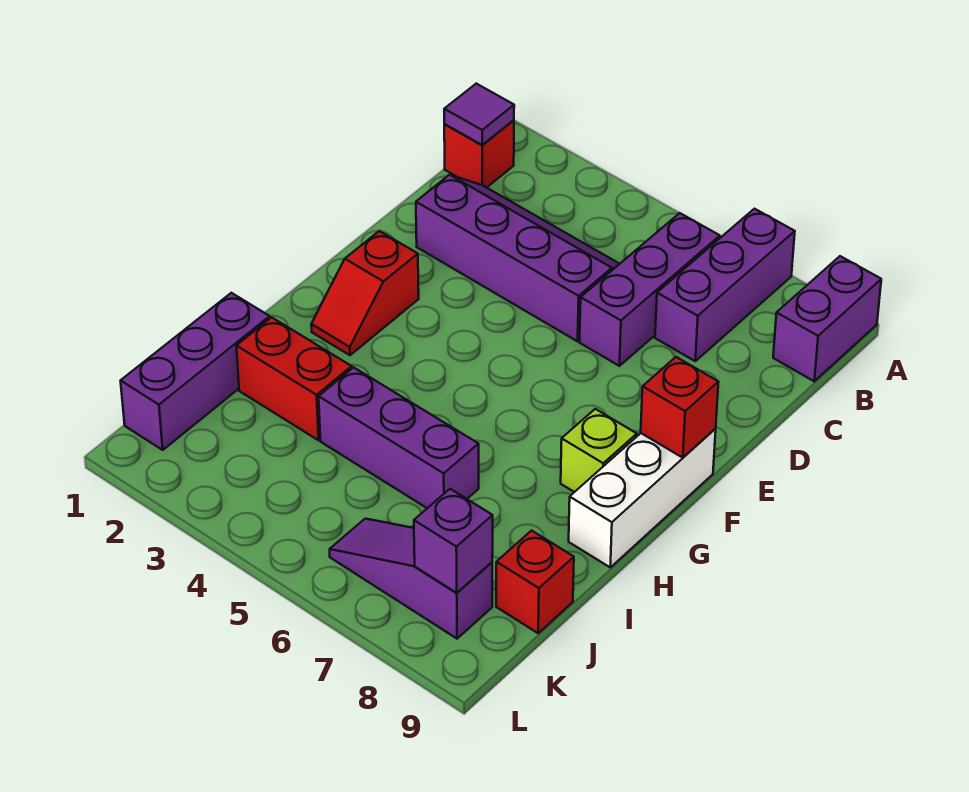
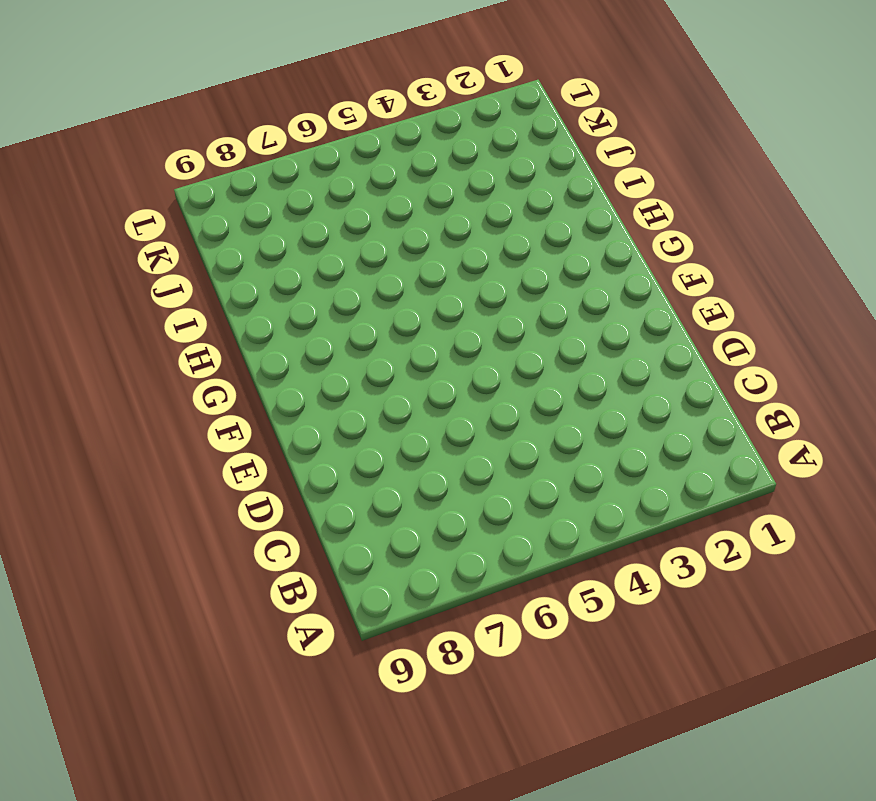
none -> purple 1x3 brick [655,209,795,361]
none -> purple 1x2 brick [773,256,881,381]
none -> red 1x1 brick [444,120,514,188]

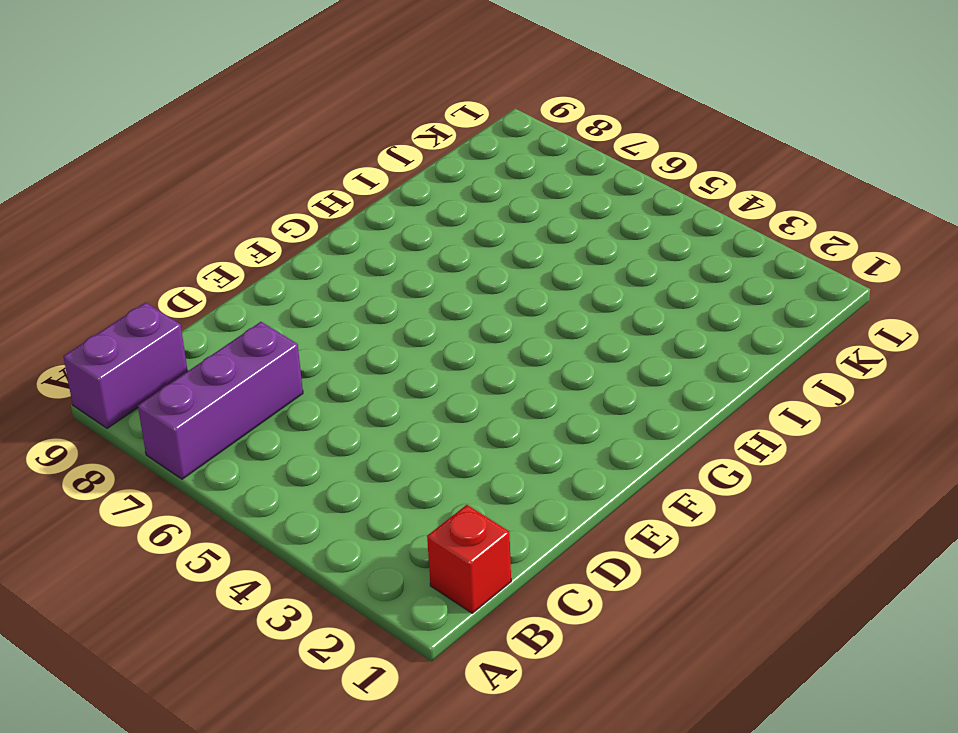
none -> purple 1x3 brick [580,213,720,366]
none -> purple 2x4 slope [416,175,619,341]
none -> red 1x2 slope [311,231,419,355]

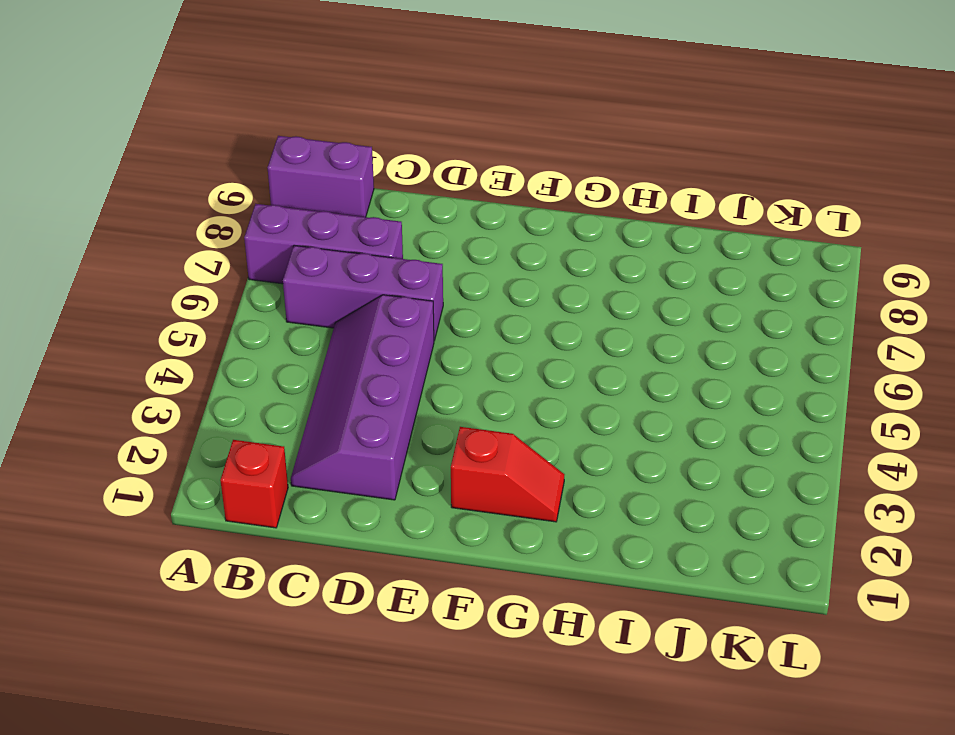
none -> white 1x3 brick [569,429,716,567]
none -> lime 1x1 brick [561,409,637,492]
none -> purple 1x3 brick [121,293,270,450]

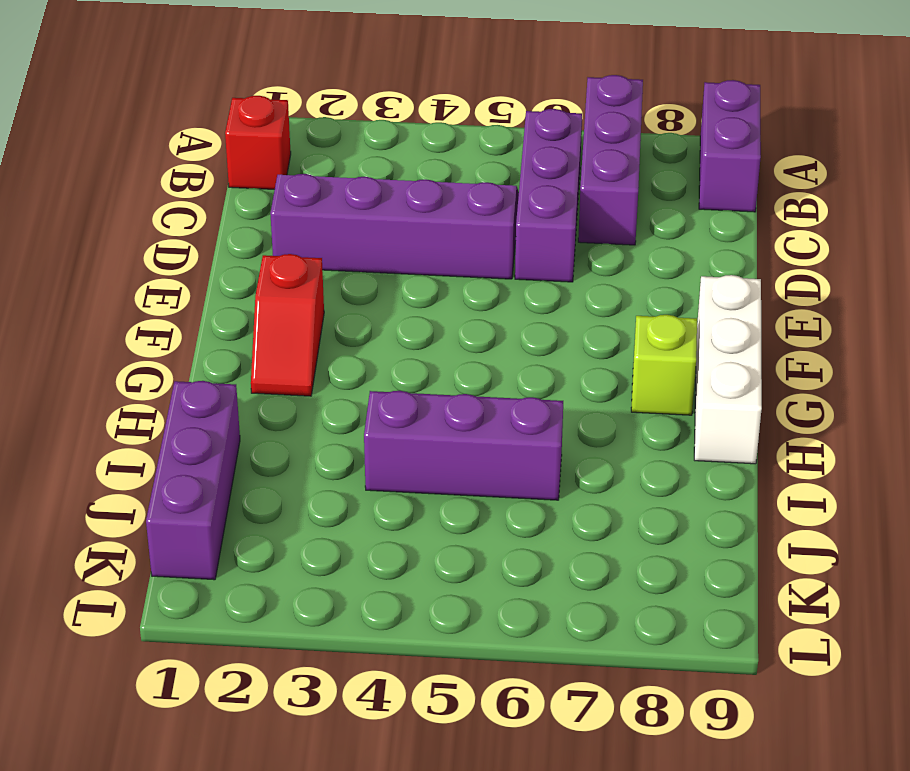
none -> red 1x2 brick [237,317,352,440]
none -> red 1x1 brick [496,531,574,633]
none -> purple 1x3 slope [330,519,492,639]

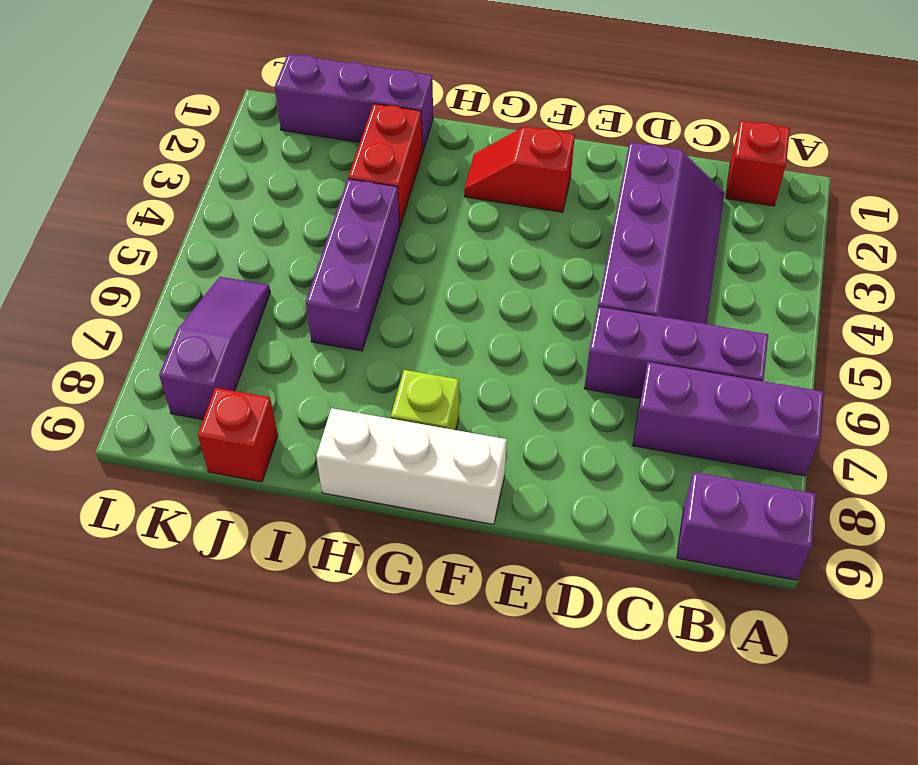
none -> purple 1x1 tile [444,84,514,145]
none -> red 1x1 brick [641,357,718,458]
none -> purple 1x1 brick [414,489,493,593]

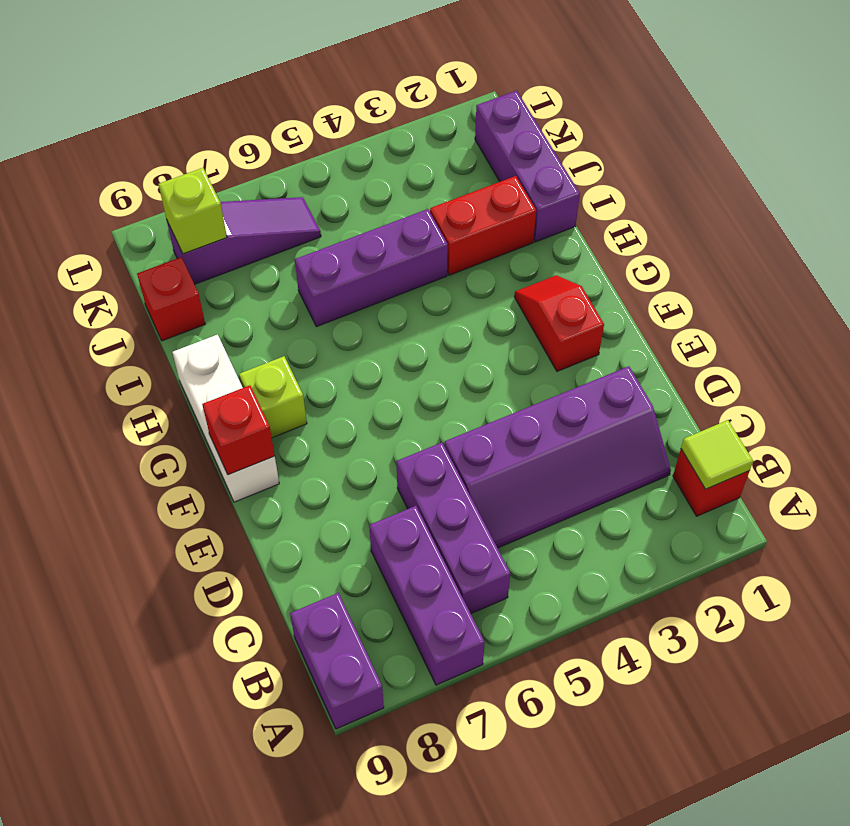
lime 1x1 tile [681,420,753,489] -> purple 1x1 tile [444,84,514,145]
lime 1x1 brick [158,168,227,254] -> purple 1x1 brick [414,489,493,593]

